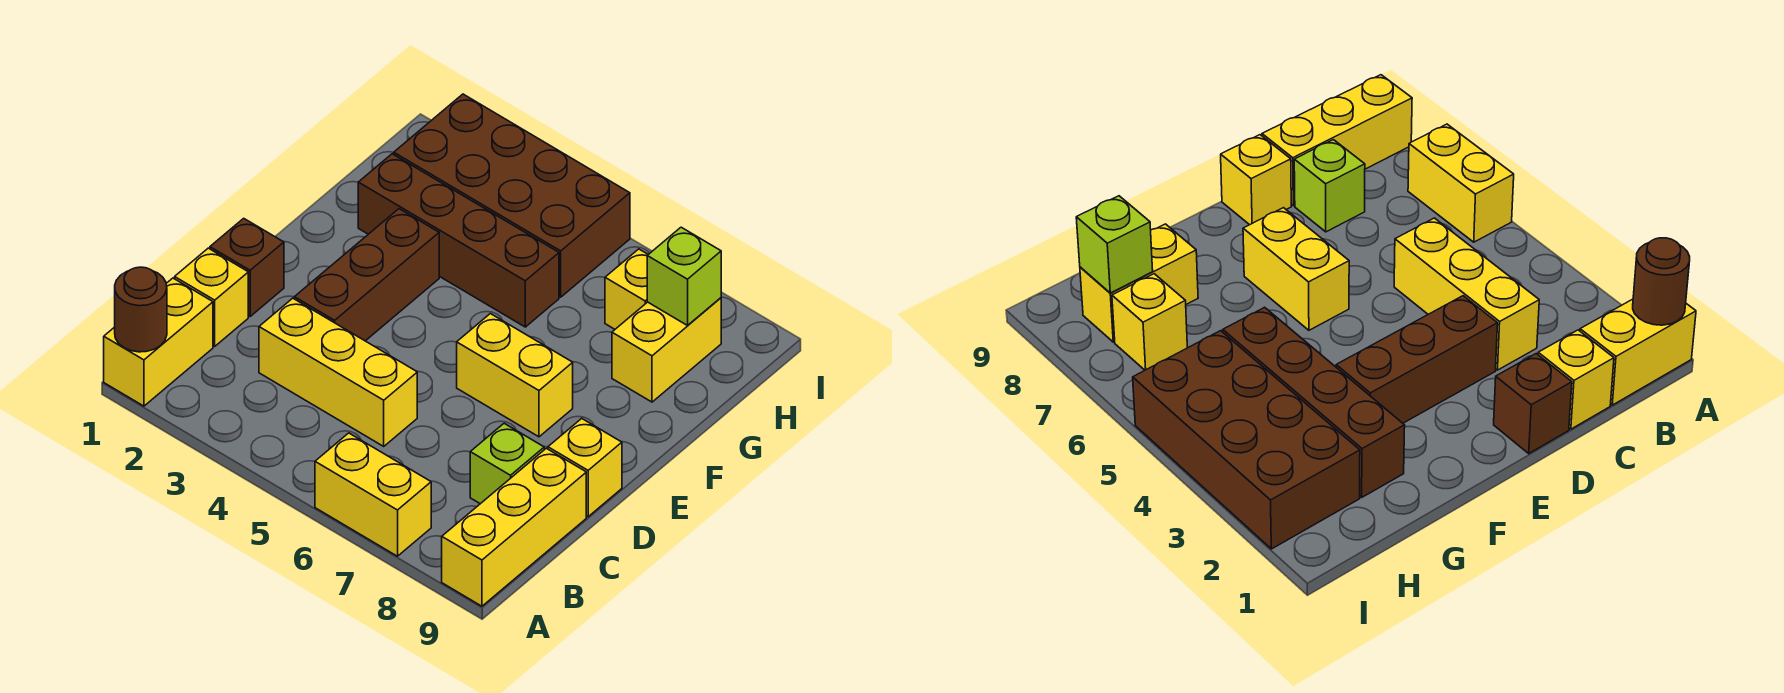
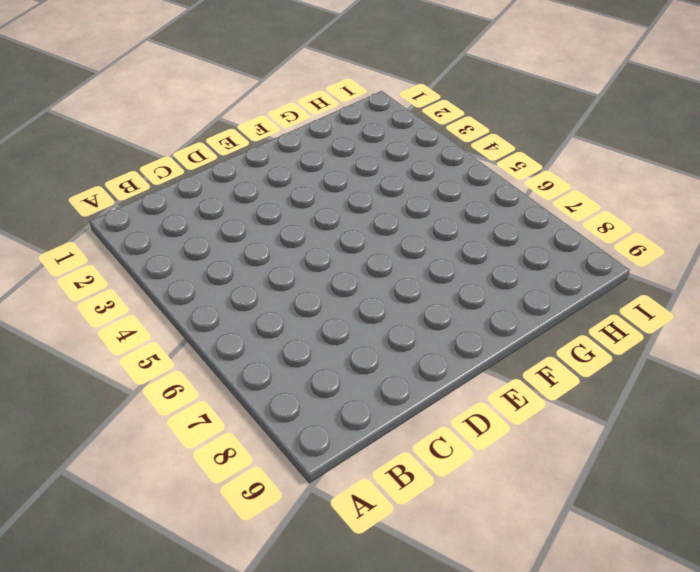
none -> yellow 1x2 brick [104,278,213,406]
none -> yellow 1x2 brick [315,433,431,556]
none -> yellow 1x3 brick [442,448,586,606]

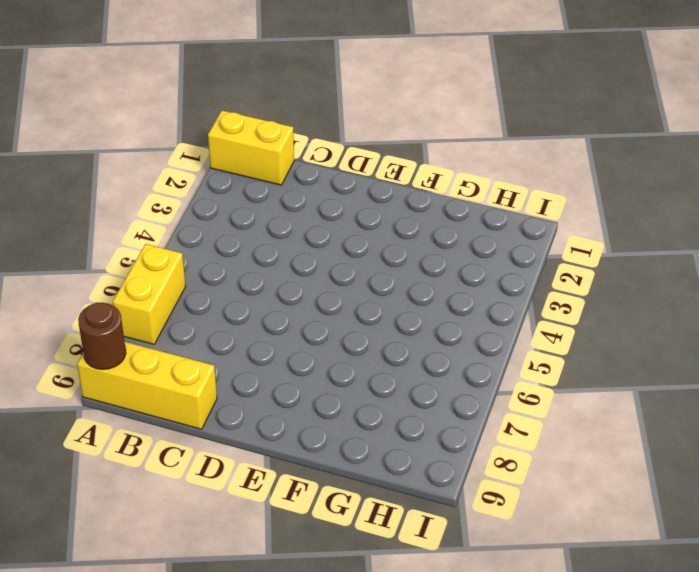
brown 1x1 round brick [78,303,126,369] -> brown 1x1 round brick moved to [115,267,167,352]
none -> yellow 1x1 brick [175,248,248,346]
none -> yellow 1x3 brick [259,298,417,446]
none -> lime 1x1 brick [470,423,544,504]

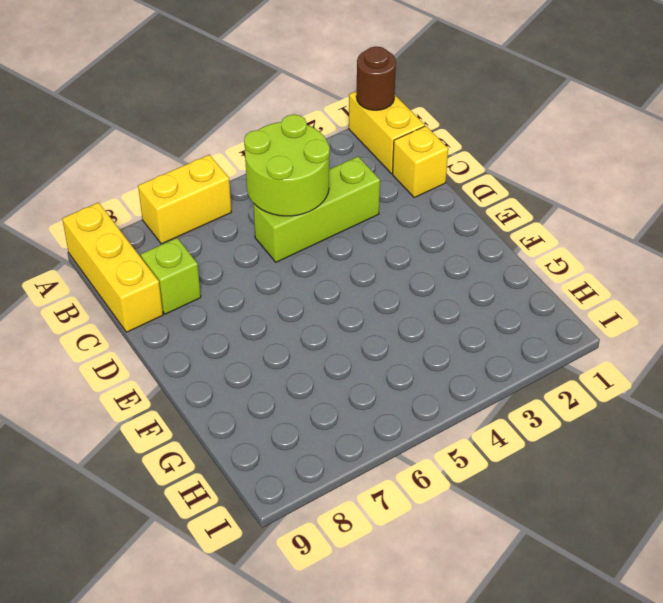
lime 2x2 round brick [244,114,330,216] -> none
lime 1x3 brick [253,157,380,262] -> yellow 1x3 brick [259,298,417,446]
none -> brown 1x1 brick [210,218,284,316]
none -> brown 1x3 brick [294,209,439,341]
none -> yellow 1x1 brick [548,418,622,517]

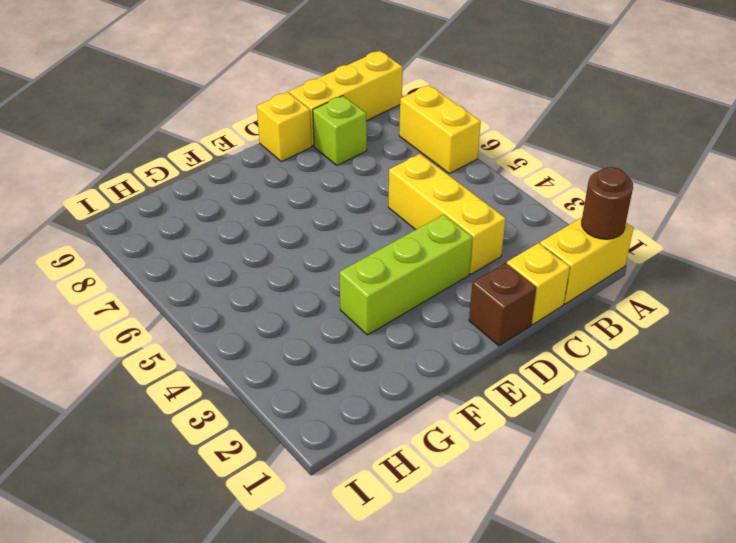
lime 1x3 brick [340,215,472,335] -> brown 1x3 brick [294,209,439,341]
none -> yellow 1x2 brick [457,314,573,437]
none -> brown 1x4 brick [358,154,559,327]
none -> yellow 1x2 brick [612,298,721,402]

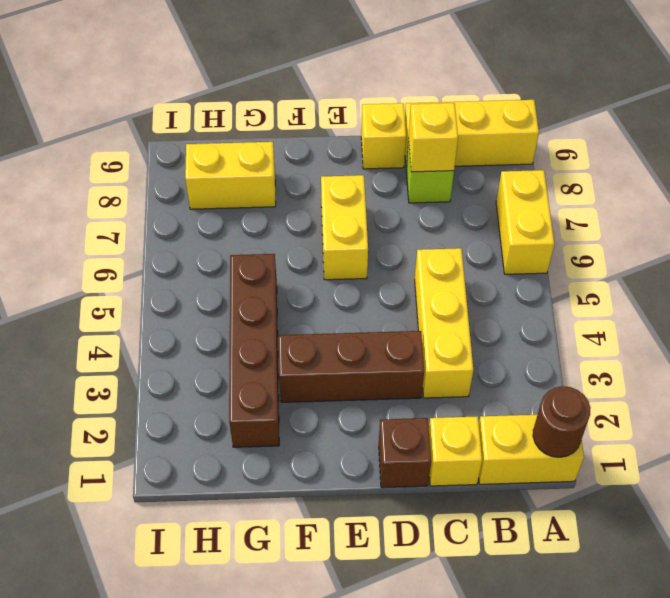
yellow 1x1 brick [408,103,458,172] -> yellow 1x1 brick moved to [605,249,648,329]
none -> brown 2x4 brick [394,94,630,297]
none -> lime 1x1 brick [647,227,721,325]

